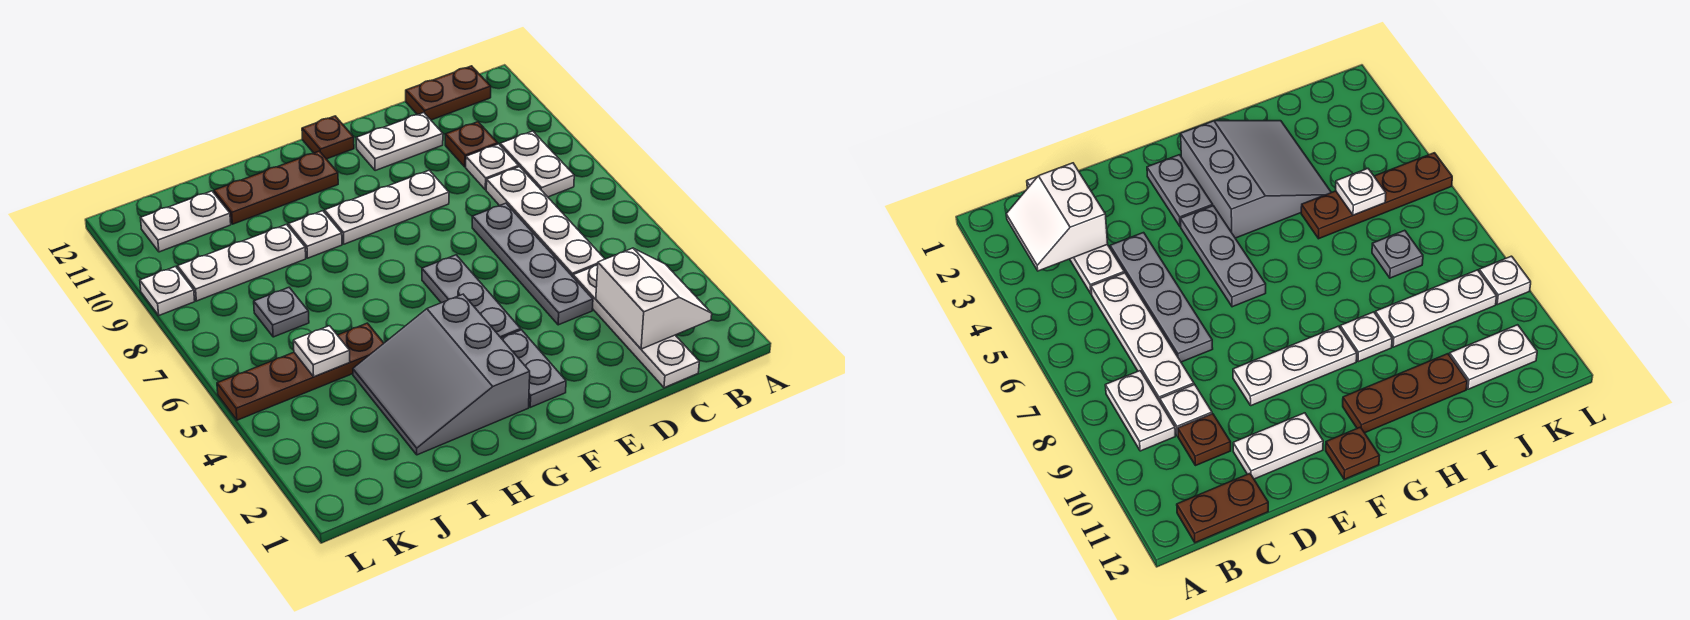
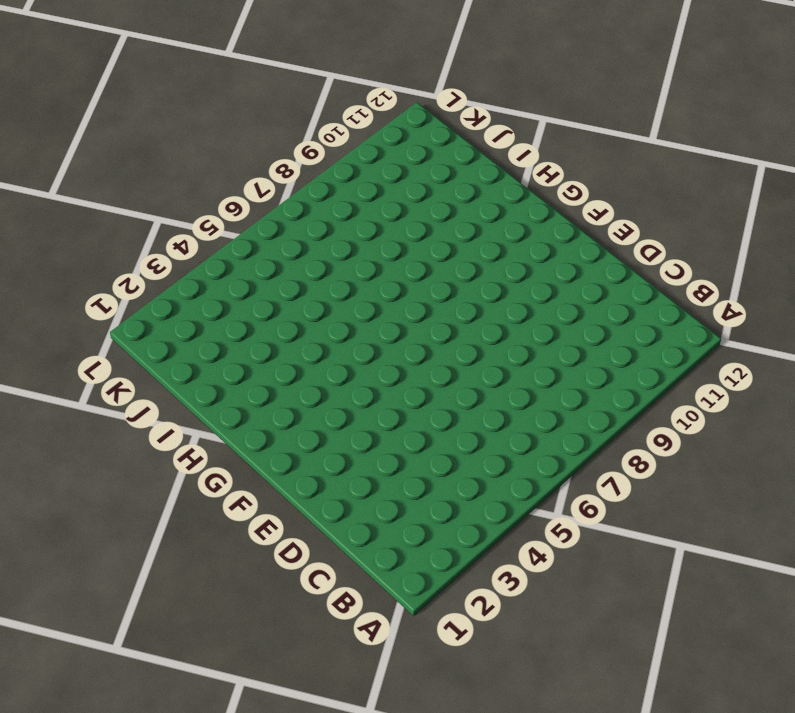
none -> white 1x2 plate [500,131,574,197]
none -> brown 1x2 plate [406,66,491,120]
none -> white 1x4 plate [573,265,699,388]

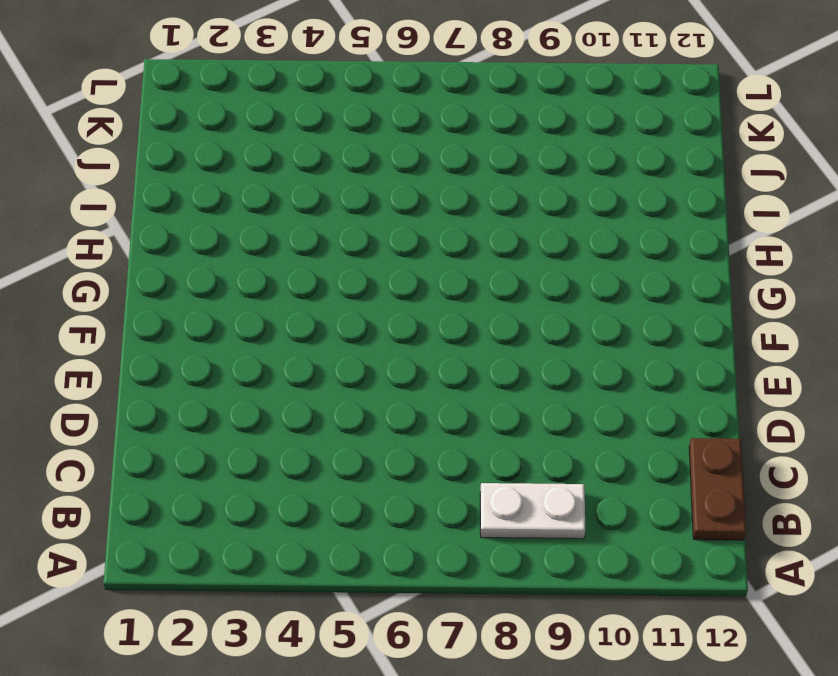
none -> white 1x4 plate [573,265,699,388]
none -> white 1x4 plate [486,167,604,277]
none -> white 1x1 plate [466,144,519,190]

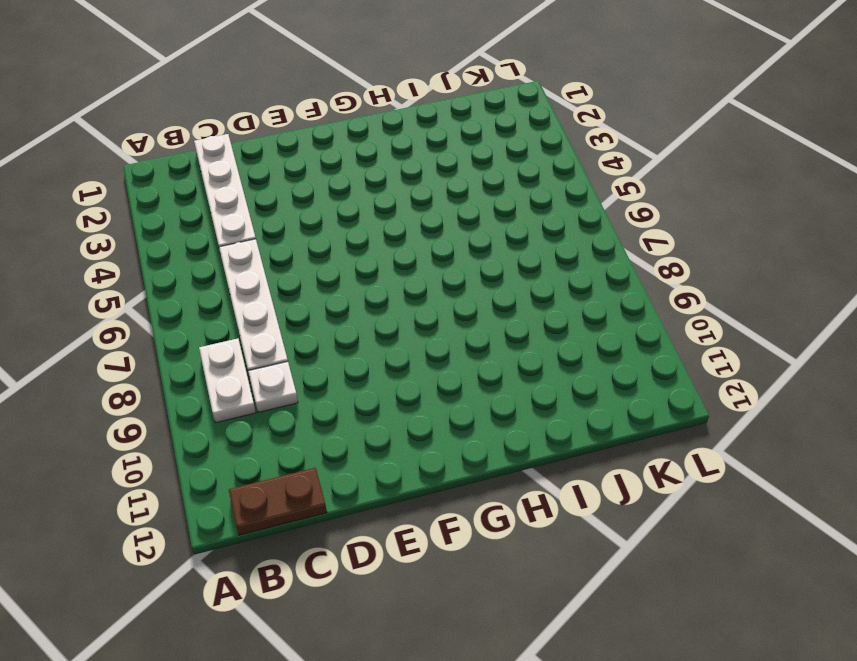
none -> brown 1x1 plate [445,122,498,167]
none -> grey 1x4 plate [472,203,593,325]
none -> white 1x2 plate [356,113,443,171]

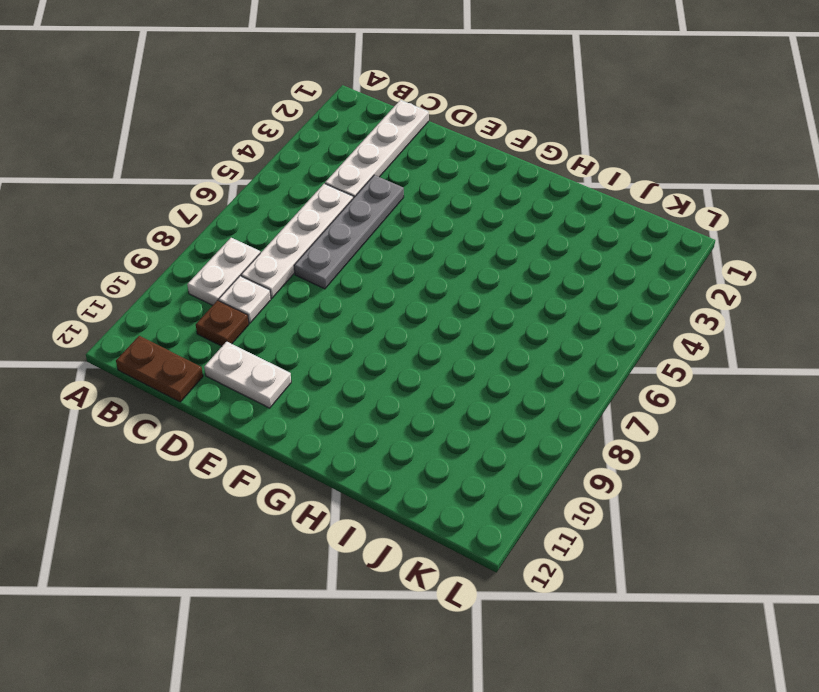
none -> white 1x3 plate [325,170,449,244]
none -> grey 1x2 plate [501,330,566,407]
none -> grey 1x3 plate [422,255,521,338]

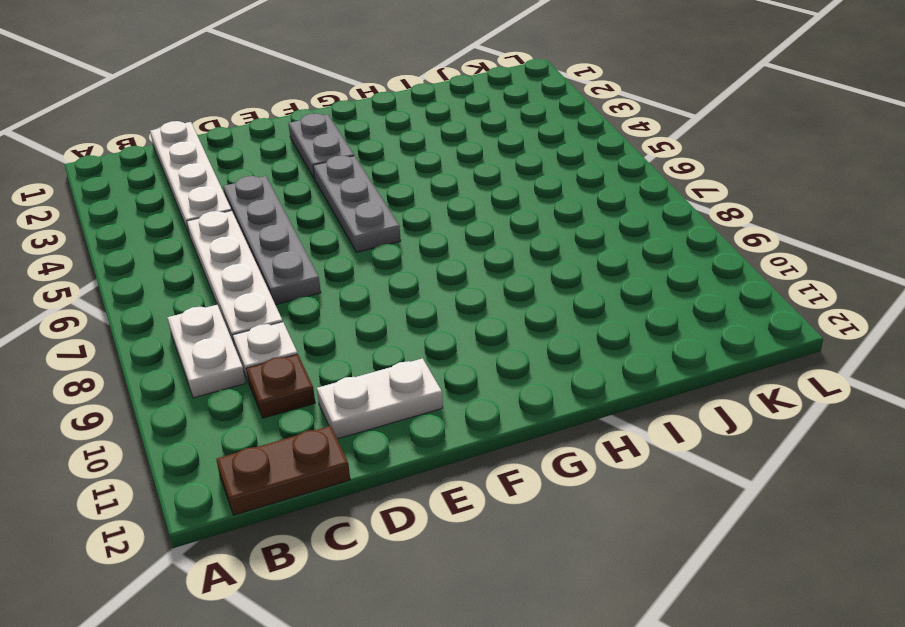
none -> white 1x3 plate [325,170,449,244]
none -> brown 1x1 plate [302,116,354,159]
none -> grey 3x3 slope [353,294,530,455]

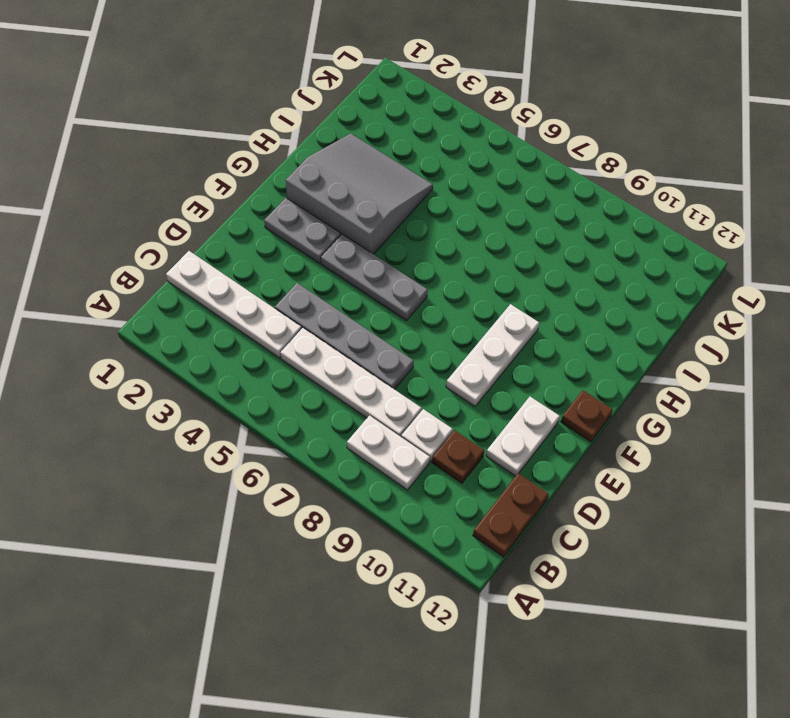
none -> brown 1x3 plate [214,151,338,224]
none -> white 1x1 plate [288,211,342,258]
none -> brown 1x4 plate [217,323,384,420]

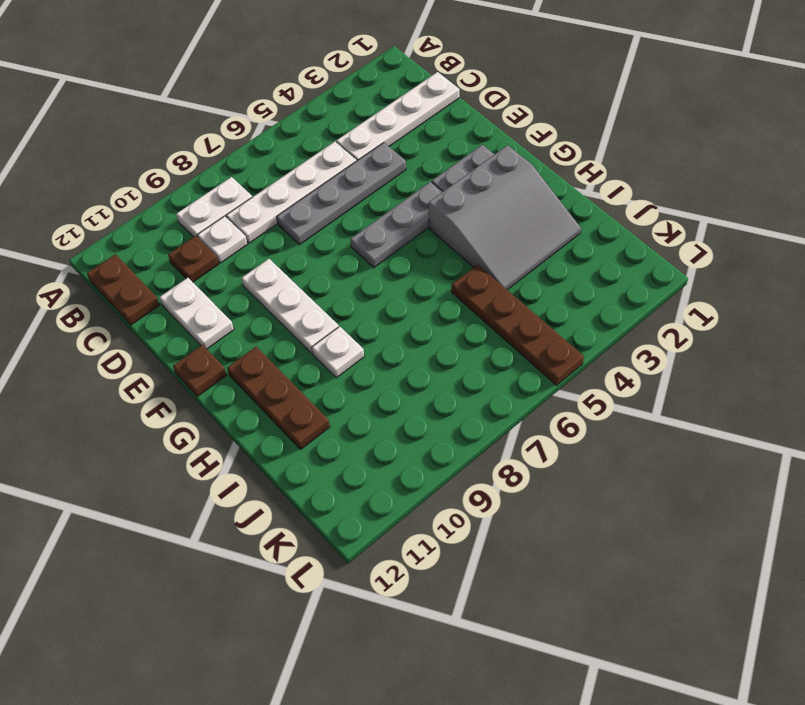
none -> white 1x3 plate [178,224,306,301]
none -> grey 1x1 plate [254,288,309,337]
none -> white 1x2 plate [141,191,231,252]

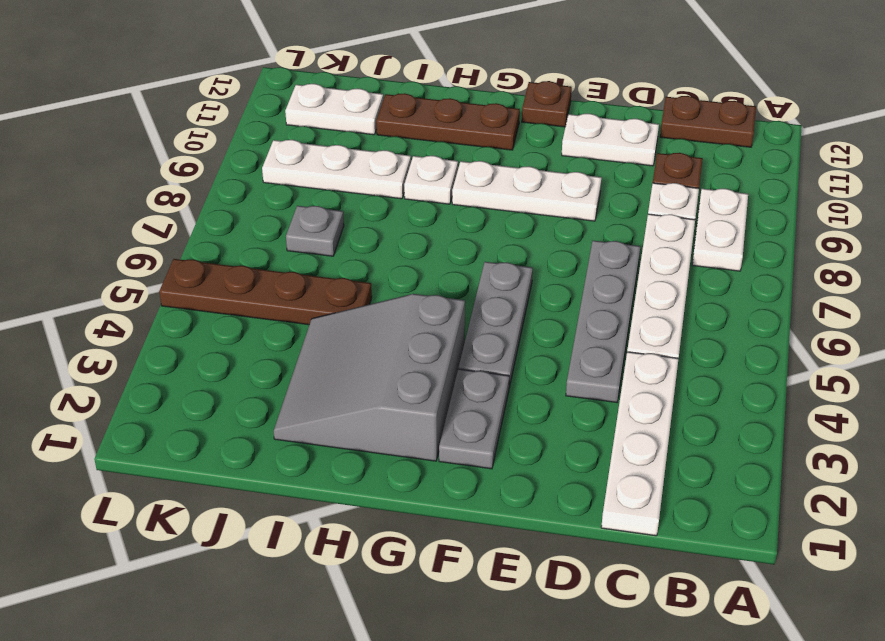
none -> white 1x1 plate [140,267,195,315]
none -> white 2x2 slope [596,248,712,349]
none -> white 1x1 plate [293,326,350,377]

